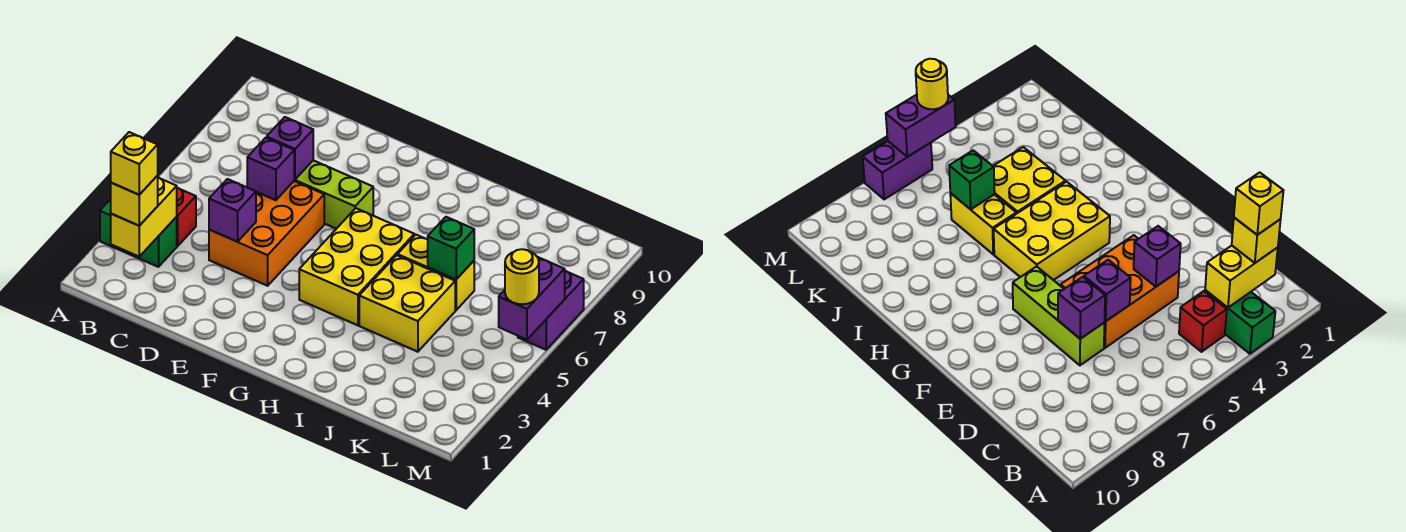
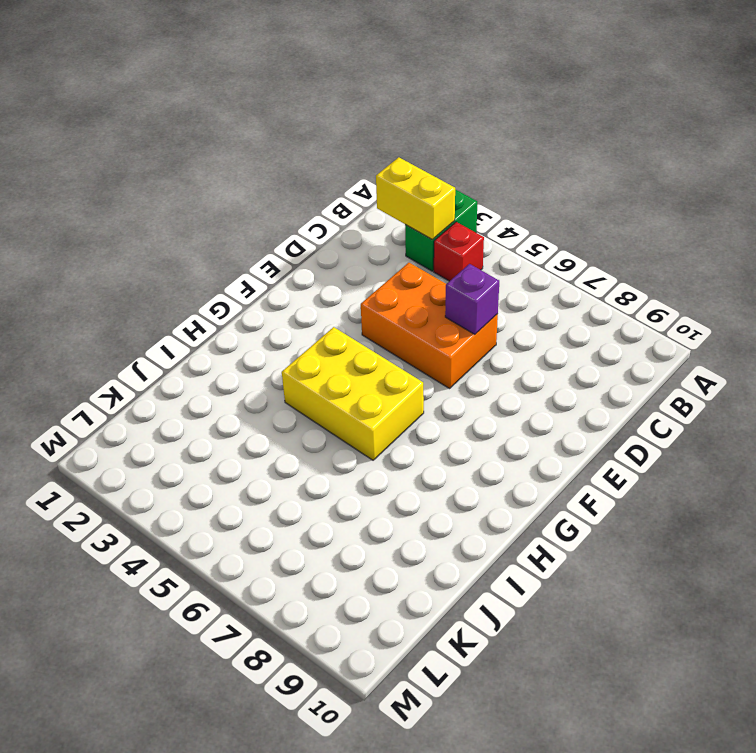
none -> lime 1x3 brick [294,160,373,229]
none -> yellow 2x2 brick [359,255,455,352]
none -> yellow 1x2 brick [398,235,474,310]

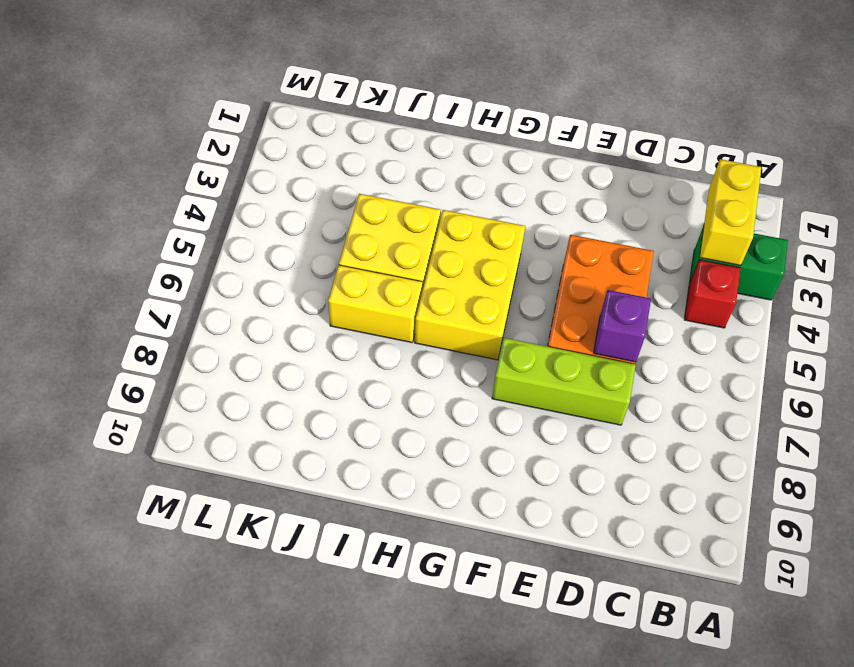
none -> purple 1x2 brick [518,271,584,350]
none -> purple 1x1 brick [209,179,256,242]
none -> purple 1x1 brick [267,117,313,180]

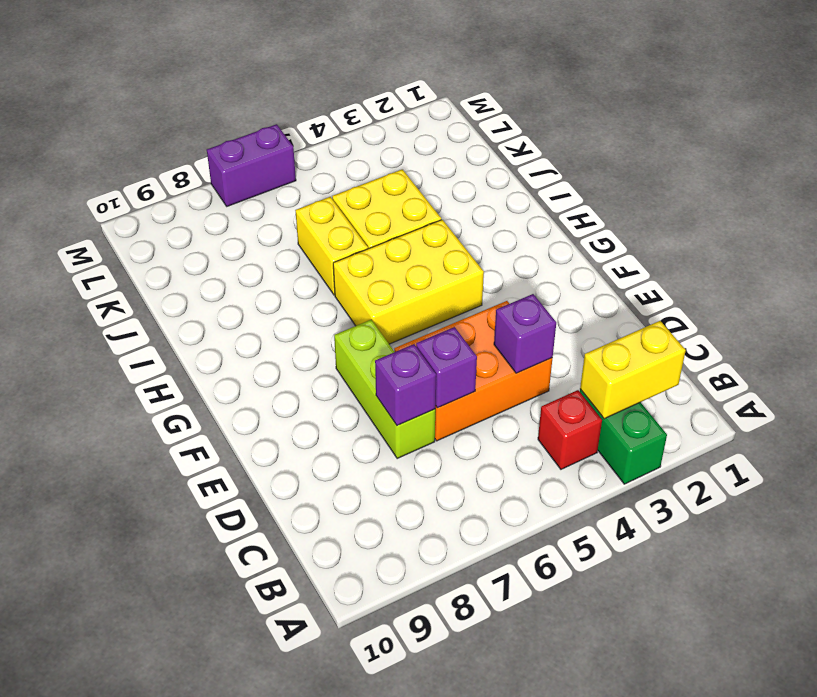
none -> green 1x1 brick [428,217,474,279]
none -> purple 1x2 brick [499,257,565,339]
none -> yellow 1x1 brick [111,176,158,226]

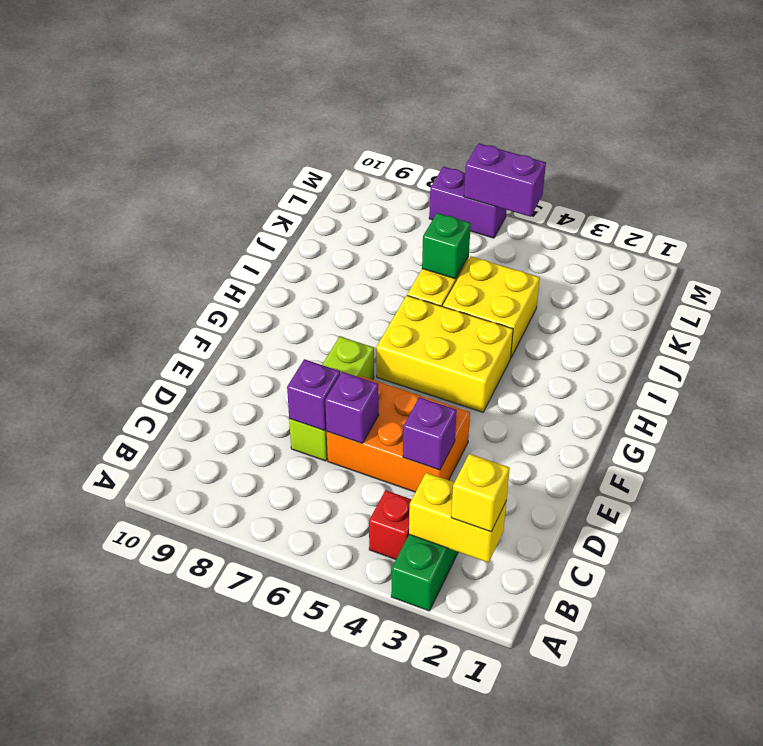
none -> yellow 1x1 round brick [505,249,539,304]
none -> yellow 1x1 brick [111,132,158,195]

